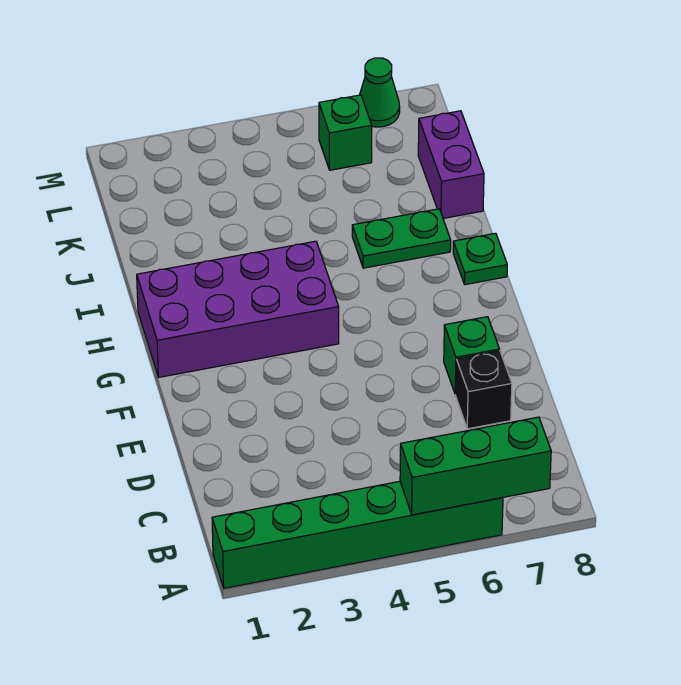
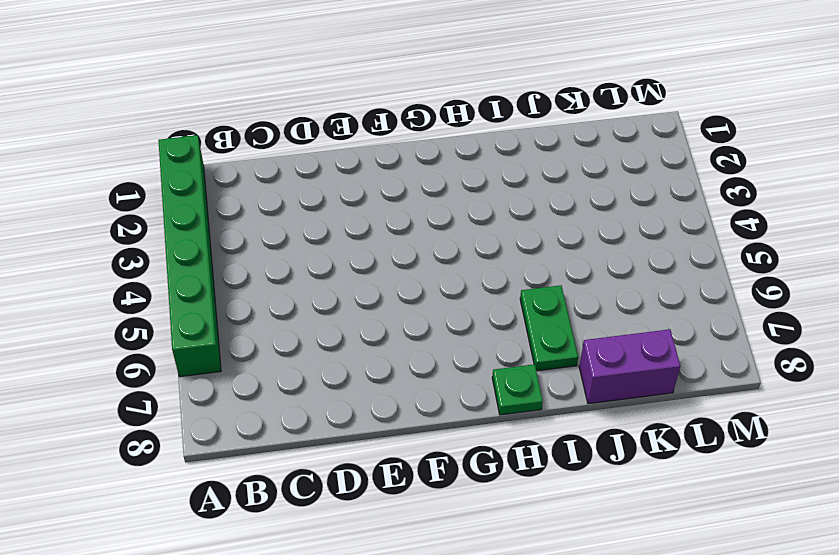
none -> black 1x1 brick [456,351,512,429]
none -> green 1x1 brick [444,317,499,394]

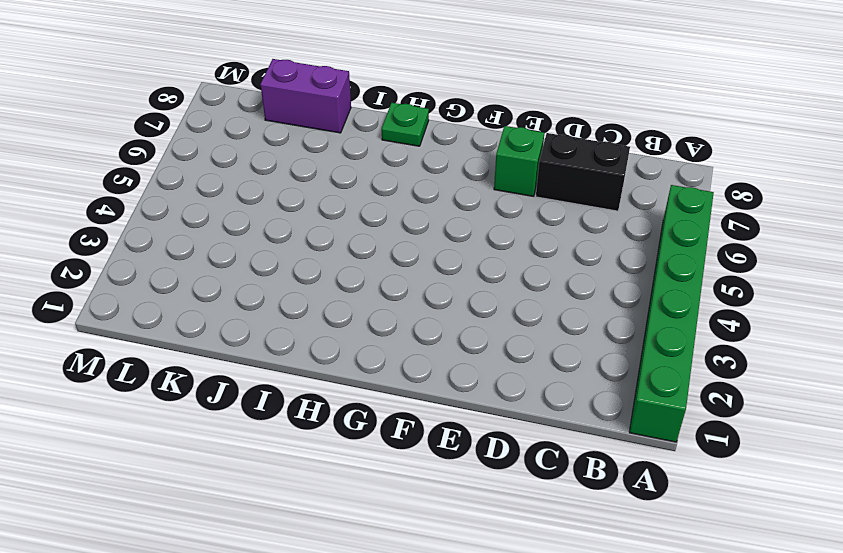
black 1x2 brick [536,133,630,211] -> black 1x1 brick [456,351,512,429]
none -> purple 2x4 brick [137,241,339,377]
none -> green 1x2 plate [352,209,451,268]

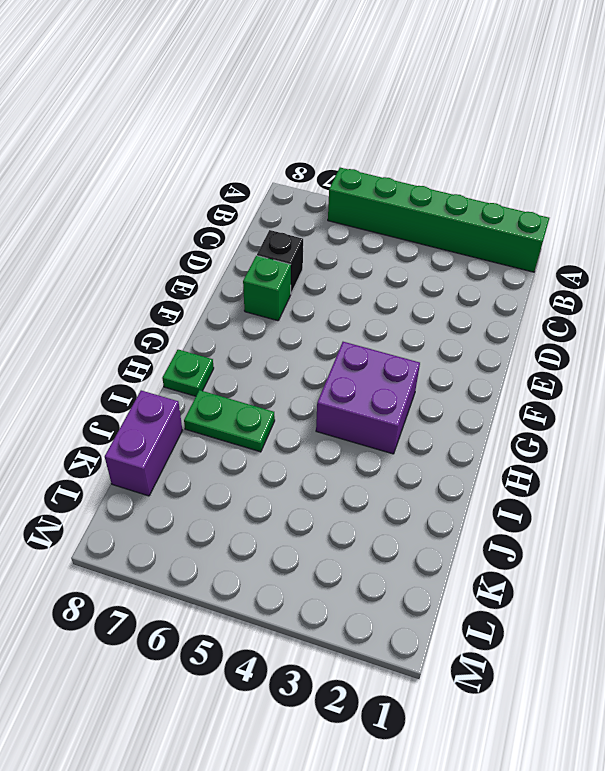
purple 2x2 brick [316,342,420,454] -> purple 2x4 brick [137,241,339,377]
none -> green 1x1 brick [319,95,372,170]
none -> green 1x1 cone [360,58,400,127]

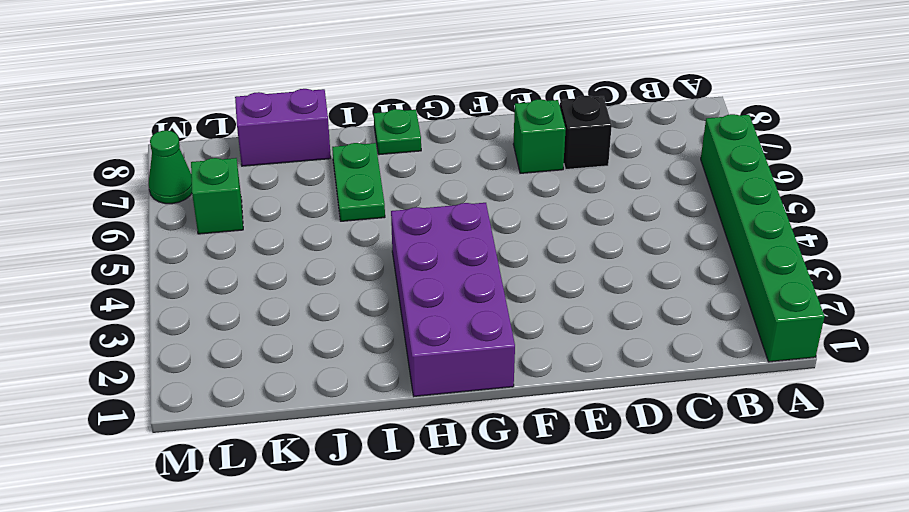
none -> green 1x3 brick [400,417,551,515]

